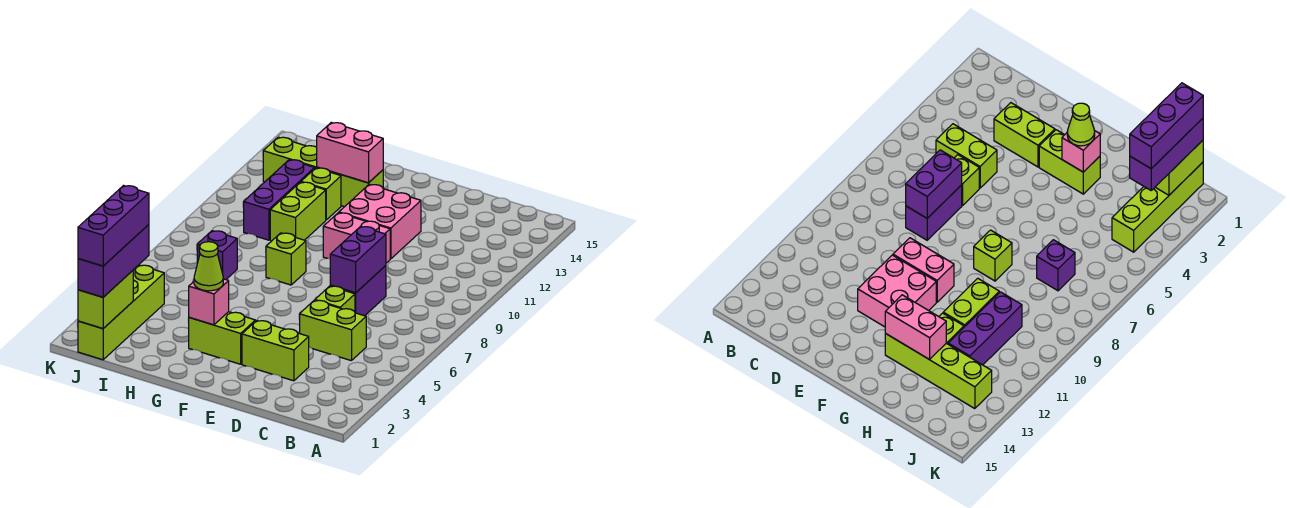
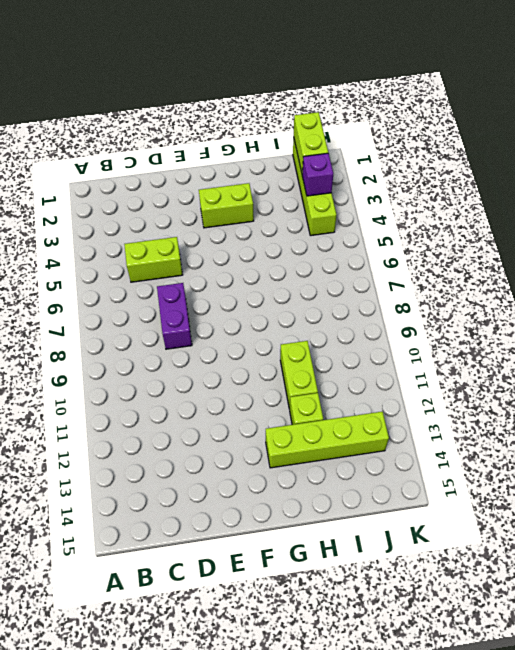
purple 1x1 brick [302,153,333,196] -> purple 1x1 brick moved to [197,231,237,279]
none -> lime 1x2 brick [242,321,309,381]
none -> lime 1x1 brick [315,286,355,312]
none -> pink 1x2 brick [323,213,390,263]

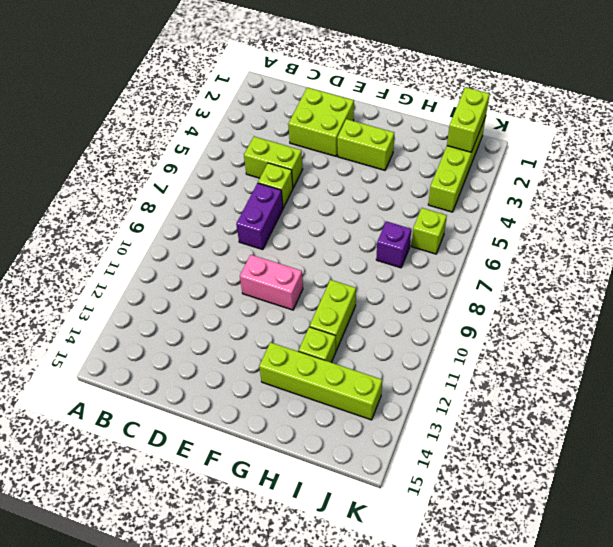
lime 2x2 brick [288,87,354,156] -> lime 1x2 brick [242,321,309,381]
lime 1x1 brick [411,208,447,254] -> lime 1x1 brick moved to [266,233,306,285]
none -> pink 2x2 brick [339,184,421,259]
none -> purple 1x3 brick [244,160,315,240]
none -> purple 1x2 brick [330,226,386,293]

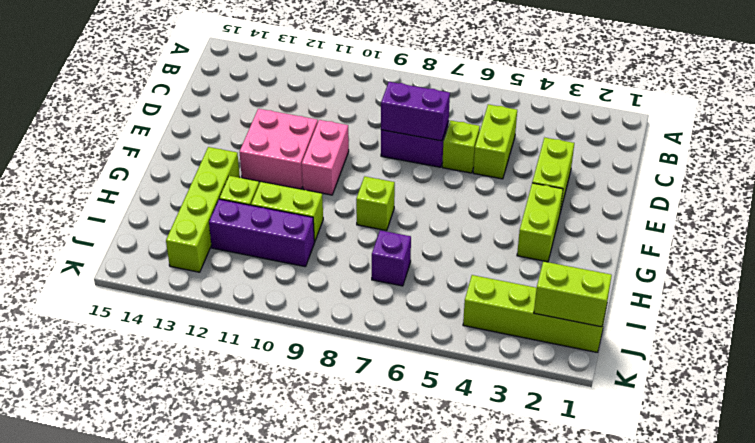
none -> pink 1x1 brick [189,279,229,325]
none -> pink 1x2 brick [317,122,383,183]
none -> lime 1x1 cone [194,242,223,291]

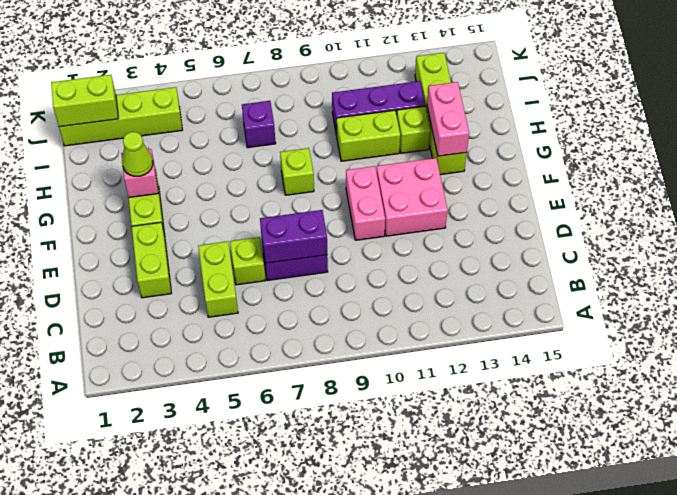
none -> purple 1x3 brick [78,225,149,297]
none -> purple 1x3 brick [78,186,149,266]

